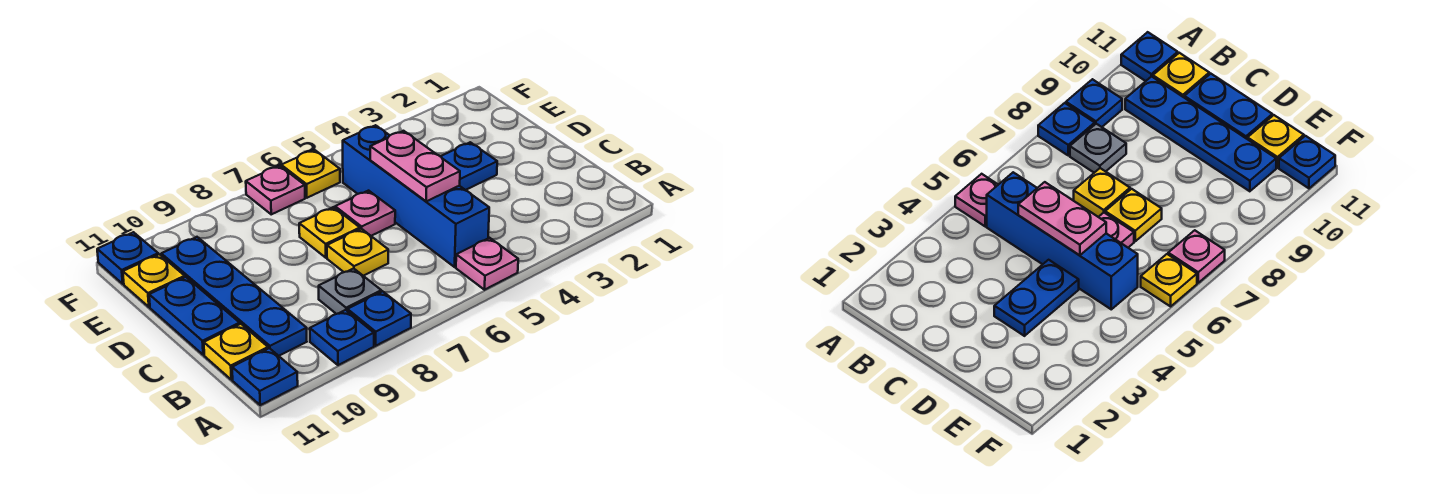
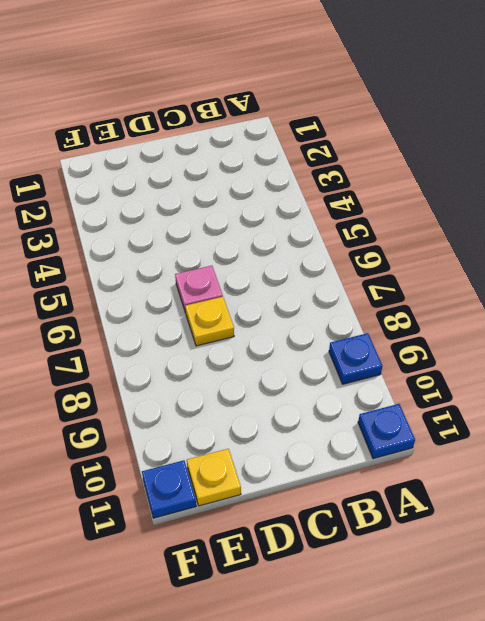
none -> pink 1x1 plate [456,238,518,290]
none -> blue 1x1 plate [348,291,411,346]
none -> blue 1x4 brick [343,125,489,267]

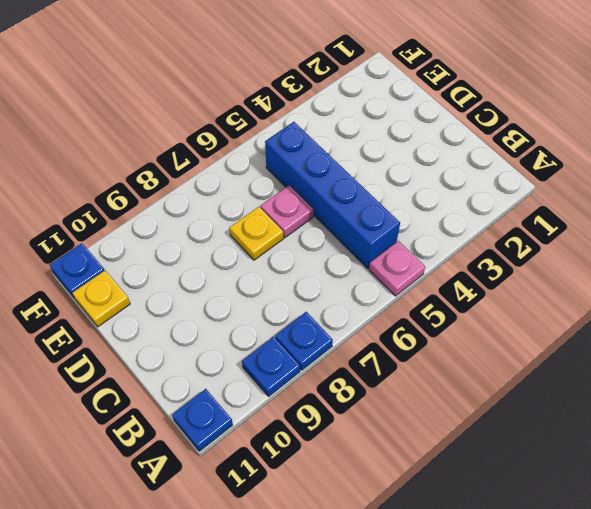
none -> grey 1x1 plate [319,268,381,314]
none -> blue 1x4 plate [161,237,307,356]
none -> yellow 1x1 plate [204,324,268,380]

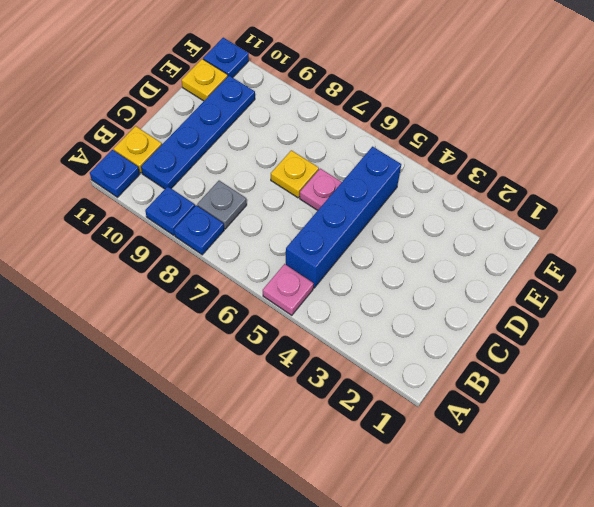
none -> yellow 1x1 plate [327,229,388,276]
none -> blue 1x2 plate [149,277,240,355]
none -> blue 1x2 plate [440,142,497,190]

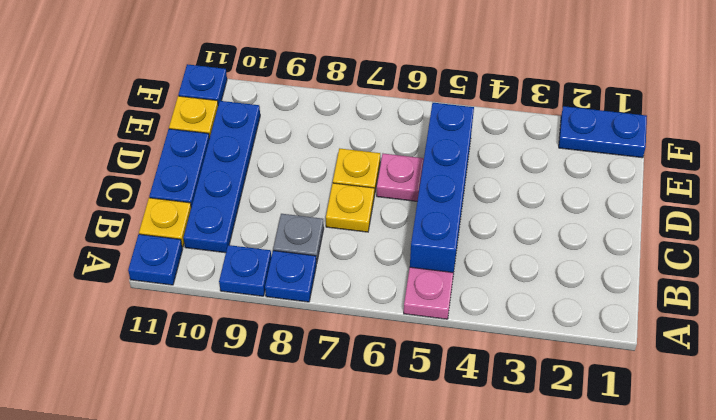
blue 1x2 plate [559,106,647,158] -> blue 1x2 plate moved to [440,142,497,190]
none -> yellow 1x1 plate [281,150,340,198]
none -> pink 1x1 plate [246,166,305,214]
none -> pink 1x2 plate [370,131,460,201]

